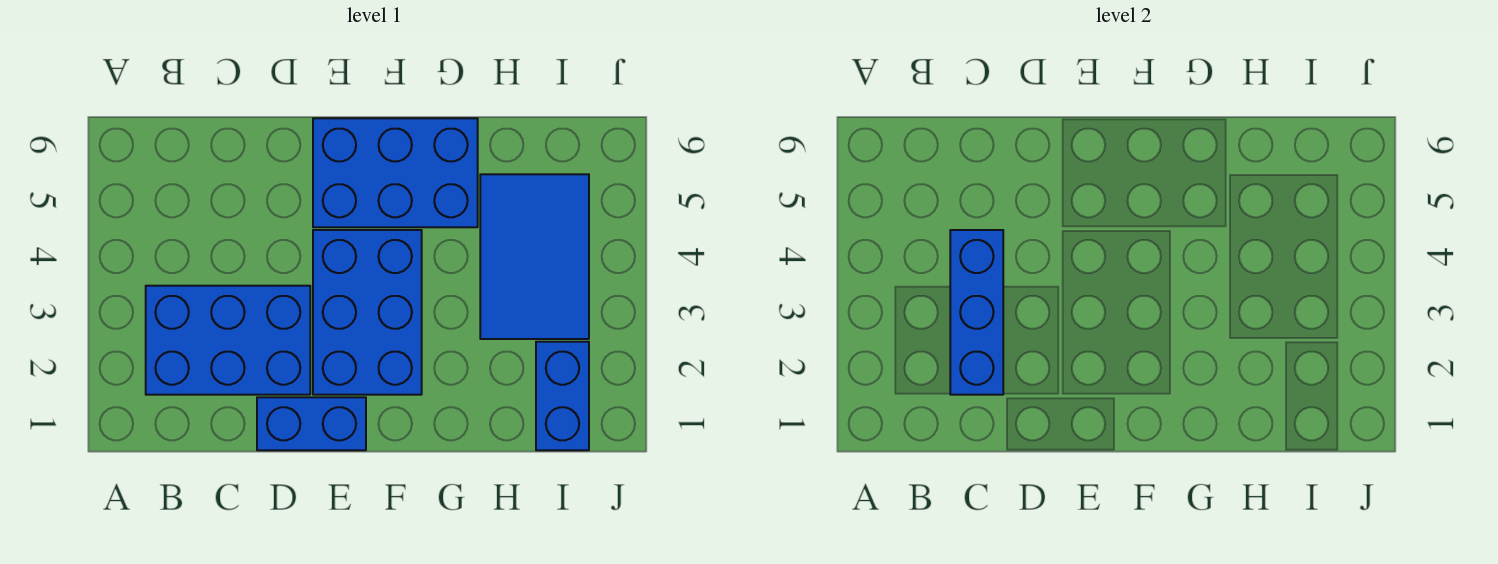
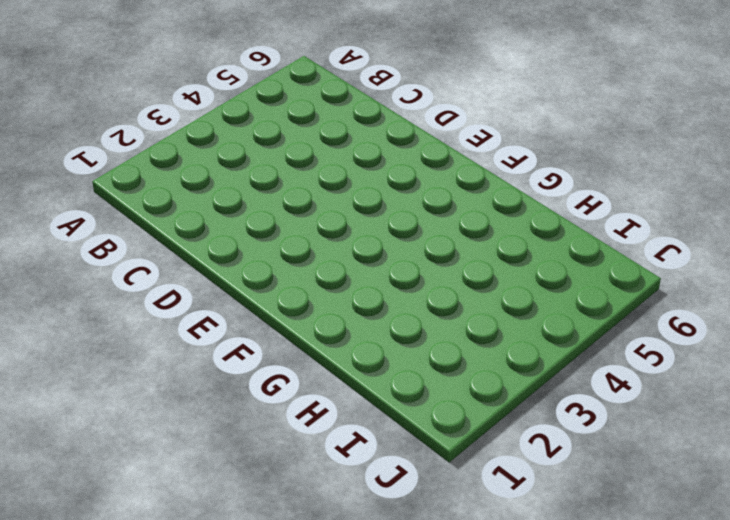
none -> blue 2x3 brick [146,286,310,395]
none -> blue 1x2 brick [257,397,366,450]

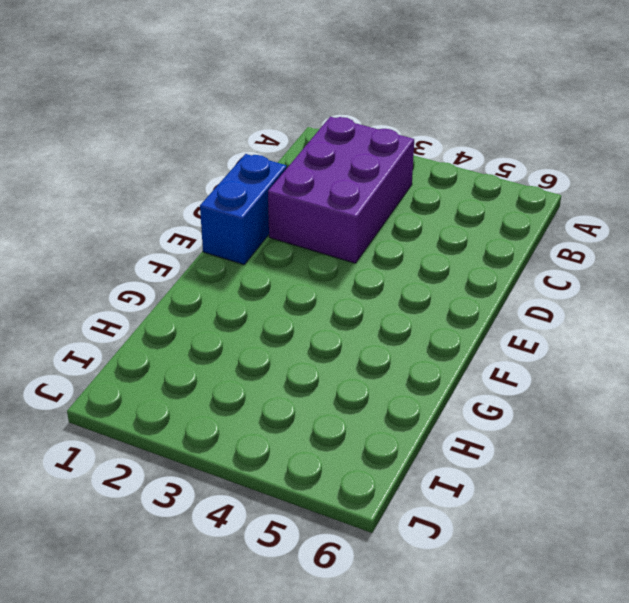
purple 2x3 brick [268,117,414,263] -> blue 2x3 brick [146,286,310,395]
none -> blue 2x3 brick [313,230,422,395]
none -> blue 2x3 brick [313,118,478,227]

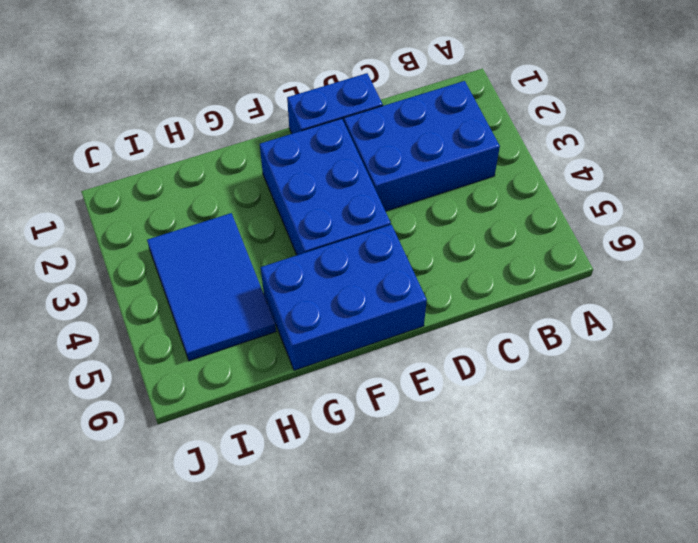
none -> blue 1x2 brick [536,342,589,450]
none -> blue 1x3 brick [950,230,1003,395]

